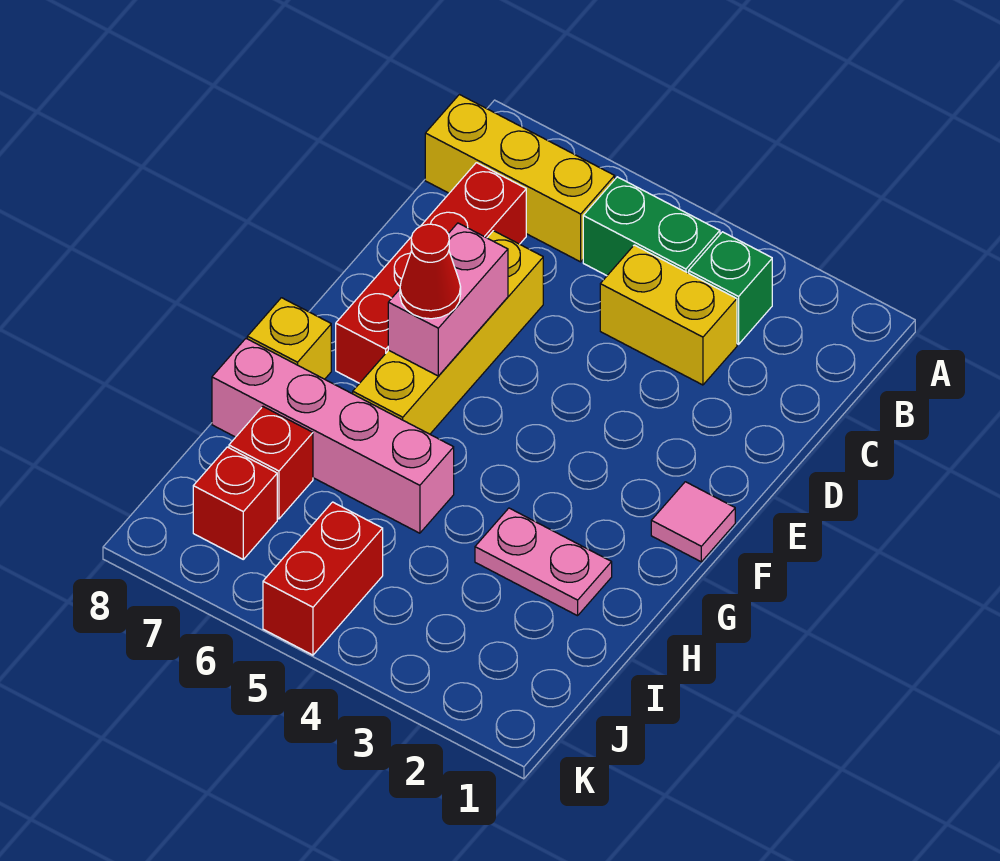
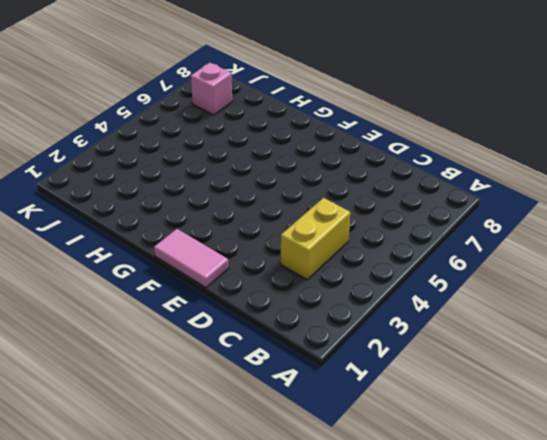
pink 1x2 tile [154,229,229,287] -> pink 1x1 tile [651,482,735,562]
pink 1x1 brick [191,63,232,115] -> red 1x1 brick [193,447,277,559]
none -> green 1x1 brick [689,232,772,344]
none -> green 1x2 brick [583,177,720,276]
none -> yellow 1x3 brick [425,95,615,262]

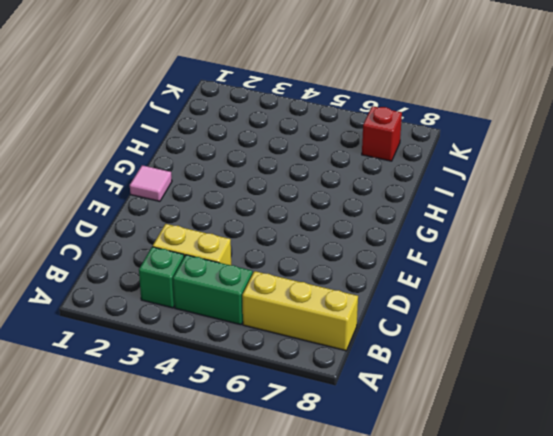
none -> red 1x4 brick [336,163,526,383]
none -> yellow 1x4 brick [353,231,543,434]
none -> yellow 1x1 brick [247,298,331,379]

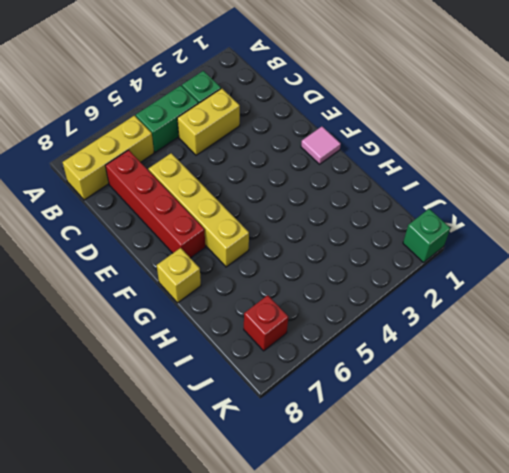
green 1x1 brick [403,209,450,263] -> none
none -> pink 1x2 plate [475,508,612,616]
none -> pink 1x4 brick [212,339,454,533]
none -> red 1x1 brick [229,407,313,519]

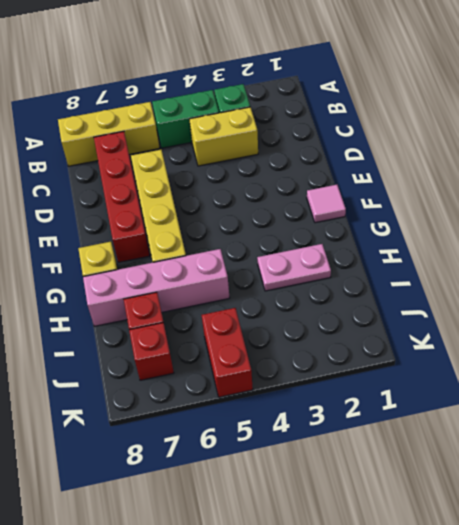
none -> pink 1x2 brick [388,223,508,376]
none -> red 1x1 cone [400,224,461,319]

